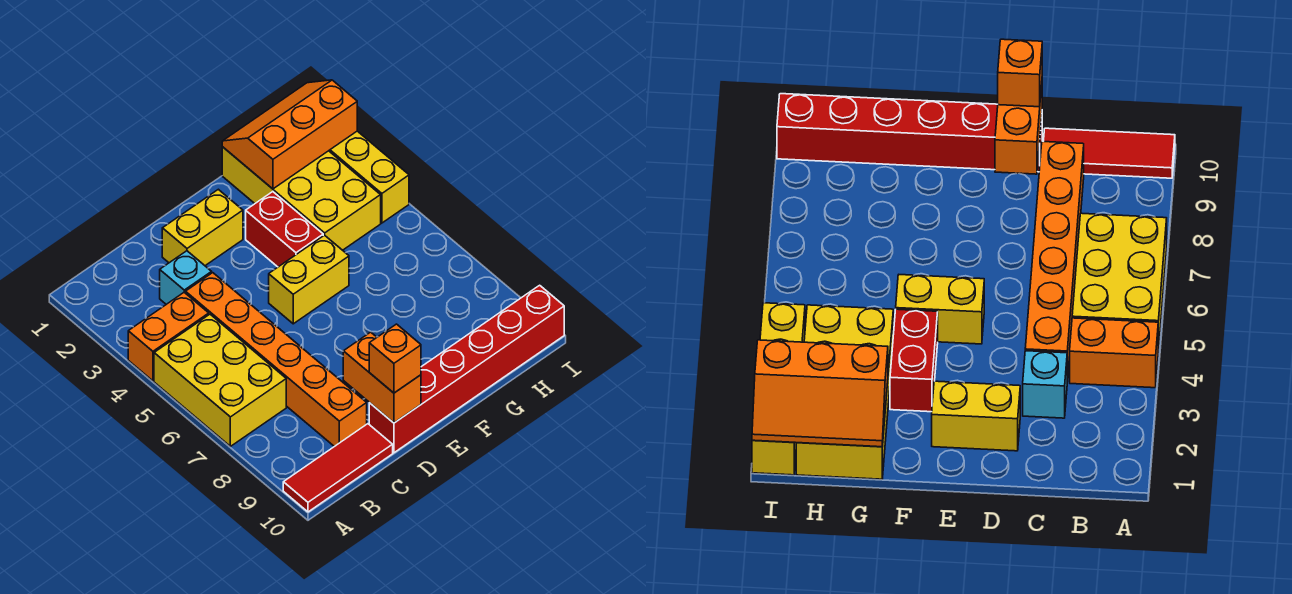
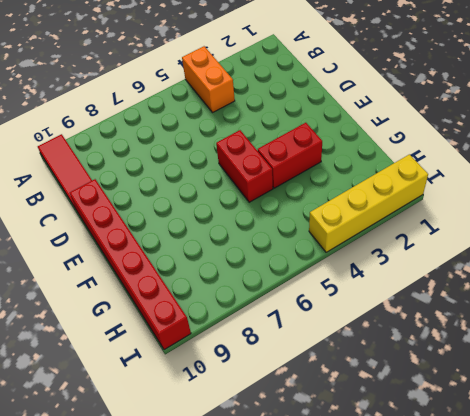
red 1x2 brick [216,130,273,202] -> yellow 1x2 brick [269,235,349,324]
none -> yellow 2x3 brick [154,314,286,446]
none -> cyan 1x1 brick [160,251,212,304]
none -> orange 1x6 brick [186,273,367,447]

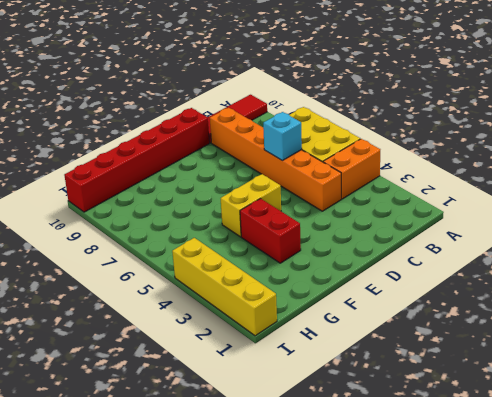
cyan 1x1 brick [263,112,302,160] -> cyan 1x1 brick moved to [160,251,212,304]
none -> yellow 1x2 brick [162,189,243,266]
none -> yellow 2x4 brick [222,147,381,250]
none -> orange 1x2 brick [343,332,421,423]

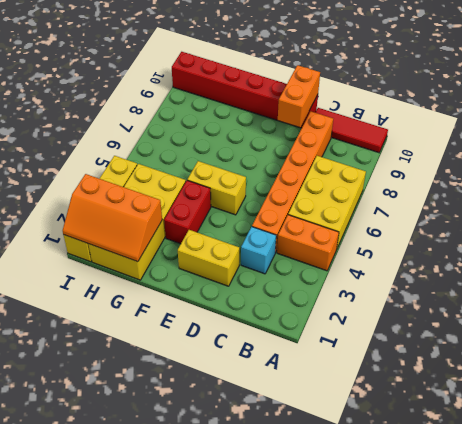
none -> orange 1x1 brick [369,324,421,393]

